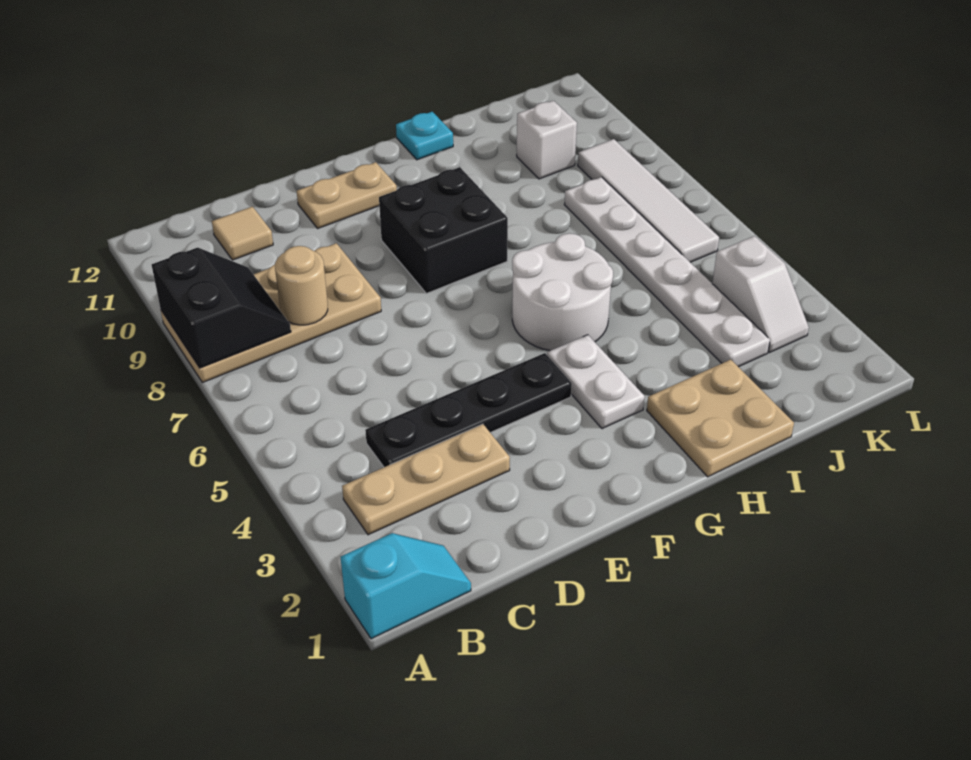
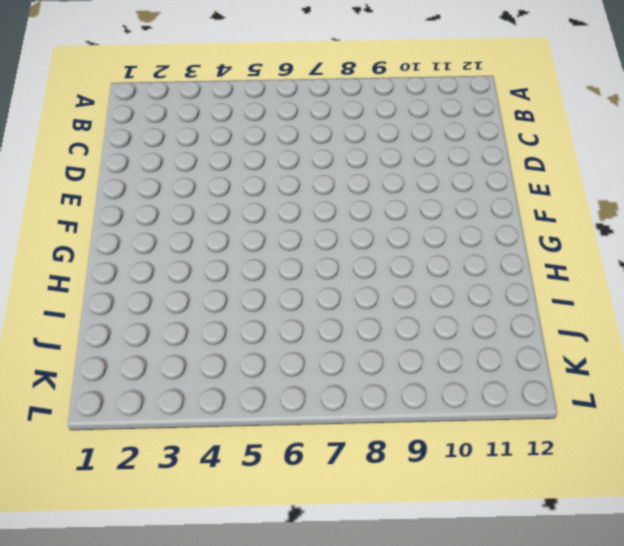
none -> cyan 1x2 slope [341,533,471,639]
none -> tan 2x4 plate [161,243,381,383]
none -> tan 1x3 plate [342,424,510,535]

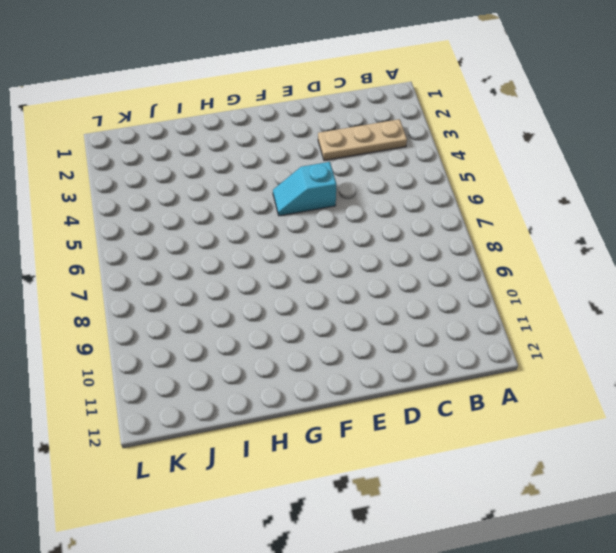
cyan 1x2 slope [273,162,336,216] -> cyan 1x2 slope moved to [341,533,471,639]
none -> tan 2x4 plate [161,243,381,383]
none -> black 1x4 plate [365,353,572,467]
none -> tan 1x1 tile [212,207,273,260]

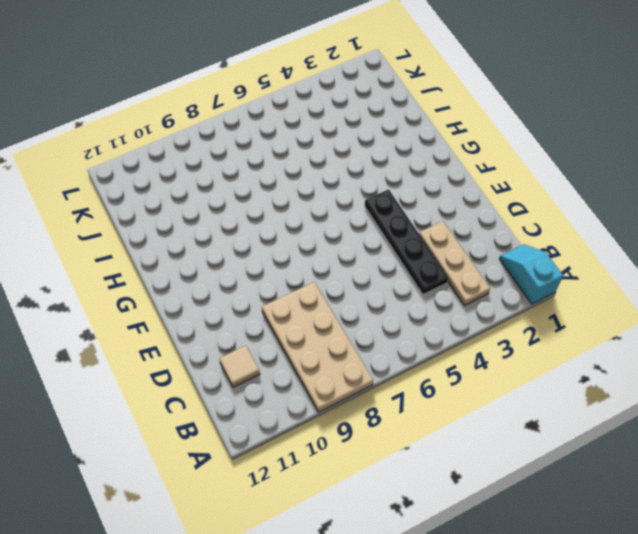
none -> tan 1x2 plate [297,162,397,228]
none -> black 2x2 brick [379,167,508,293]
none -> white 1x2 plate [547,335,645,429]

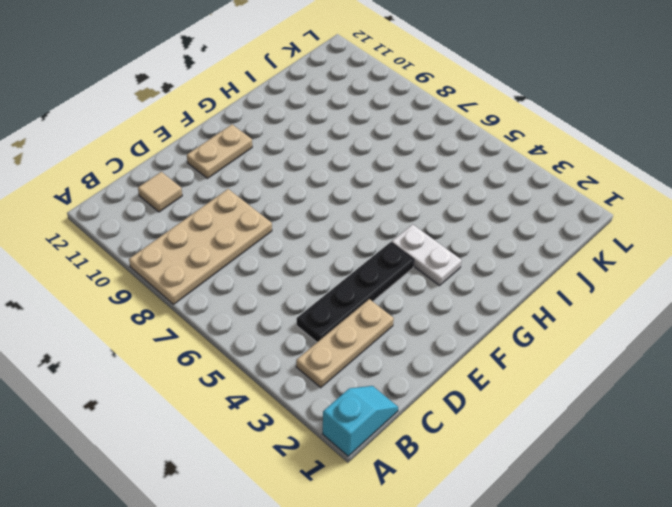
none -> black 2x2 brick [379,167,508,293]
none -> white 2x2 round brick [512,233,613,351]
none -> tan 2x2 plate [647,360,794,477]

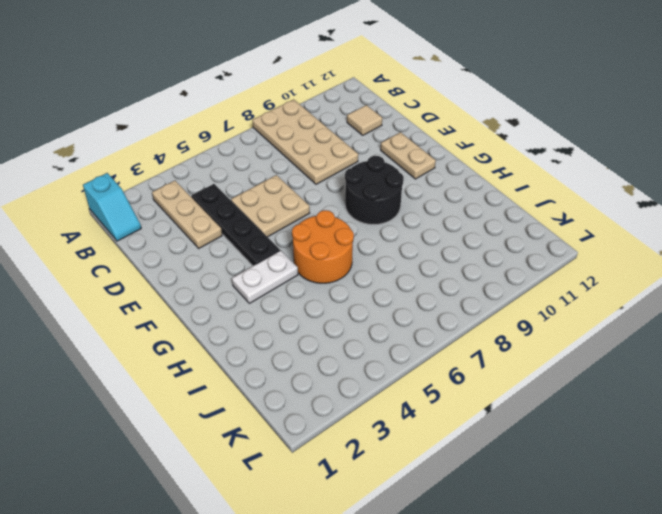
tan 2x2 plate [231,175,310,237] -> tan 2x2 plate moved to [647,360,794,477]
black 2x2 round brick [345,156,404,225] -> black 2x2 brick [379,167,508,293]
orange 2x2 round brick [292,210,354,283] -> white 2x2 round brick [512,233,613,351]
none -> cyan 1x1 plate [396,112,453,160]
none -> white 1x6 plate [564,177,770,367]
none -> white 1x1 brick [517,101,577,179]

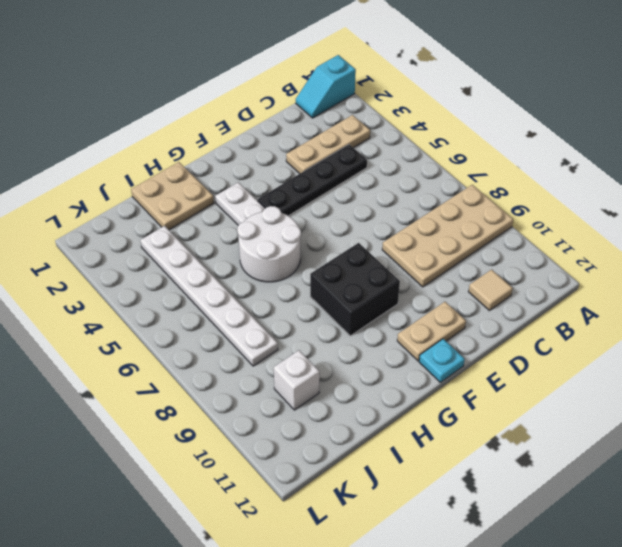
cyan 1x1 plate [419,339,465,382] -> cyan 1x1 plate moved to [396,112,453,160]
none -> white 1x2 slope [712,236,809,352]
none -> white 1x4 tile [578,139,719,262]
none -> black 2x2 slope [152,248,291,368]

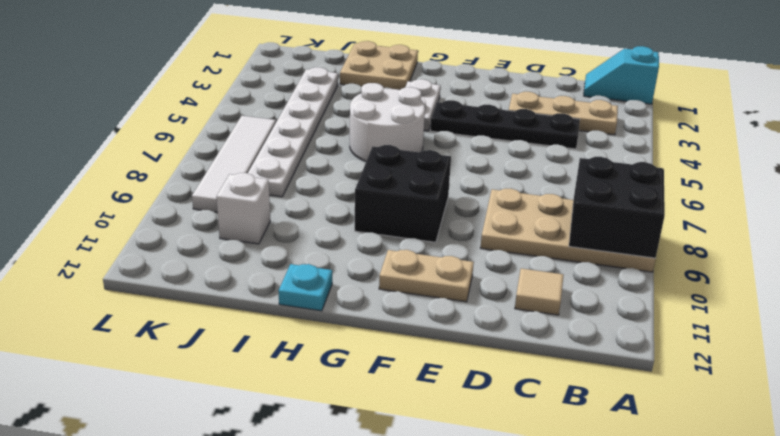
black 2x2 brick [569,157,665,258] -> black 2x2 slope [152,248,291,368]
none -> white 1x2 slope [712,236,809,352]
none -> tan 1x1 round brick [275,246,328,325]

